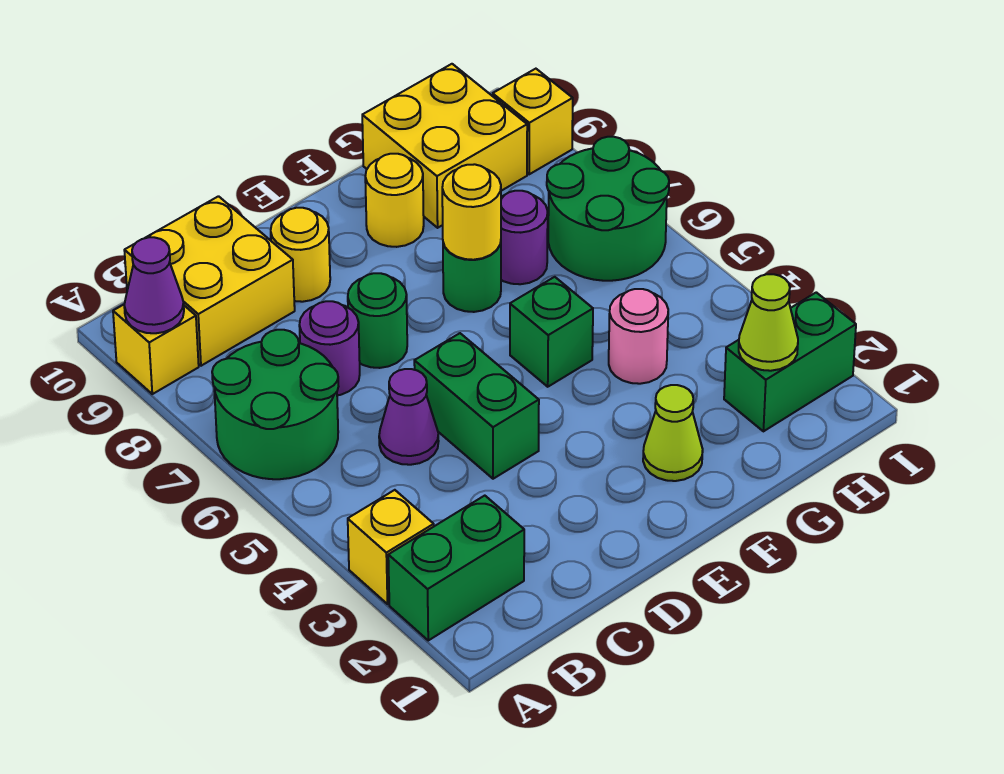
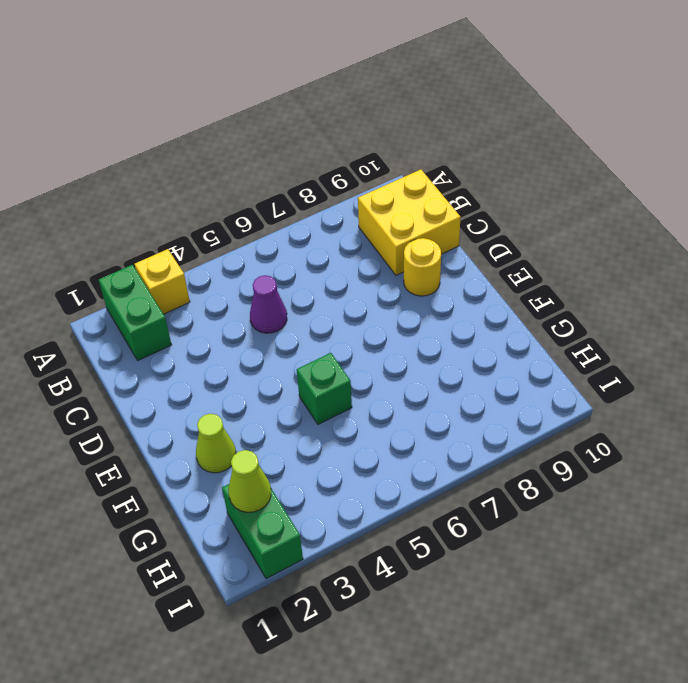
none -> green 2x2 round brick [212,330,338,479]
none -> yellow 1x1 brick [113,305,199,394]
none -> purple 1x1 round brick [299,301,360,395]

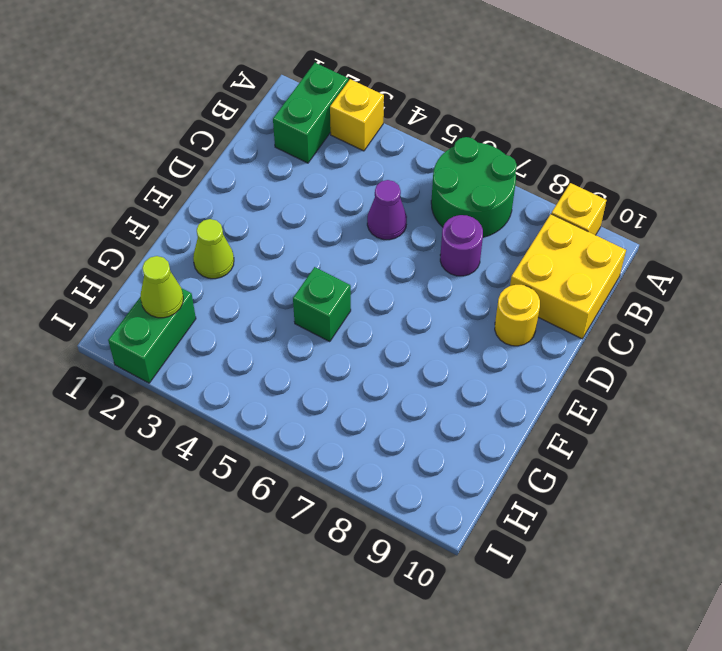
none -> green 1x2 brick [414,333,539,479]
none -> green 1x1 round brick [348,273,407,368]
none -> green 1x1 round brick [443,242,501,312]

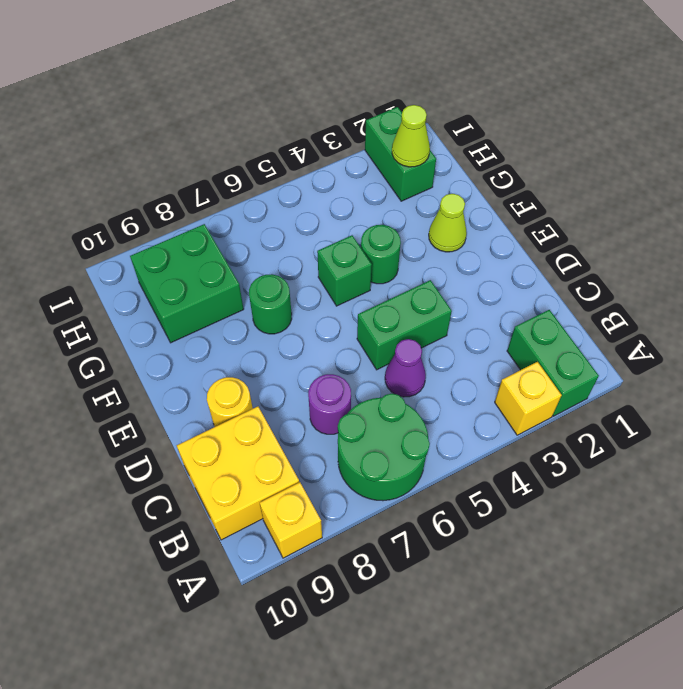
green 1x1 round brick [361,225,401,284] -> green 1x1 round brick moved to [348,273,407,368]
green 2x2 brick [130,224,244,343] -> yellow 2x2 brick [362,64,527,228]
none -> yellow 1x1 round brick [365,154,424,247]
none -> pink 1x1 round brick [609,289,668,384]
none -> purple 1x1 round brick [501,191,548,284]

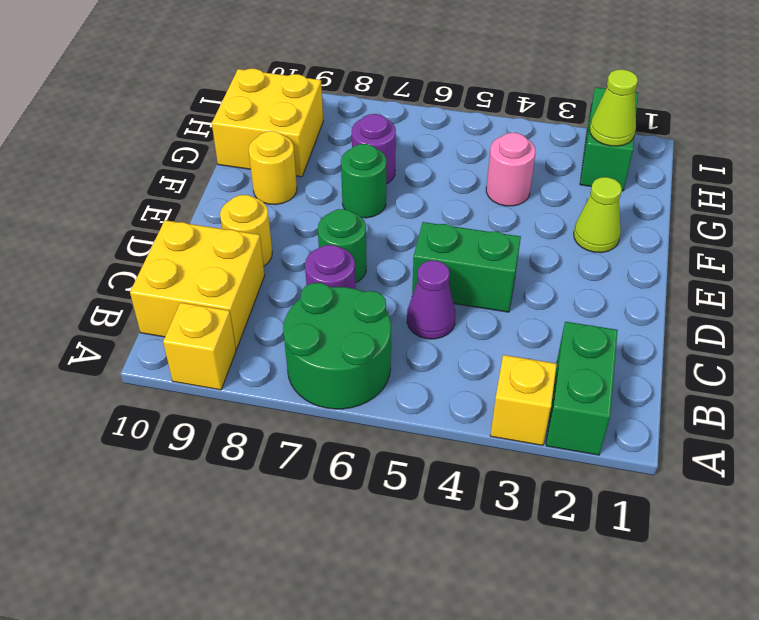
none -> green 1x1 brick [510,277,593,387]
none -> green 2x2 round brick [547,137,669,281]
none -> yellow 1x1 brick [493,69,573,174]

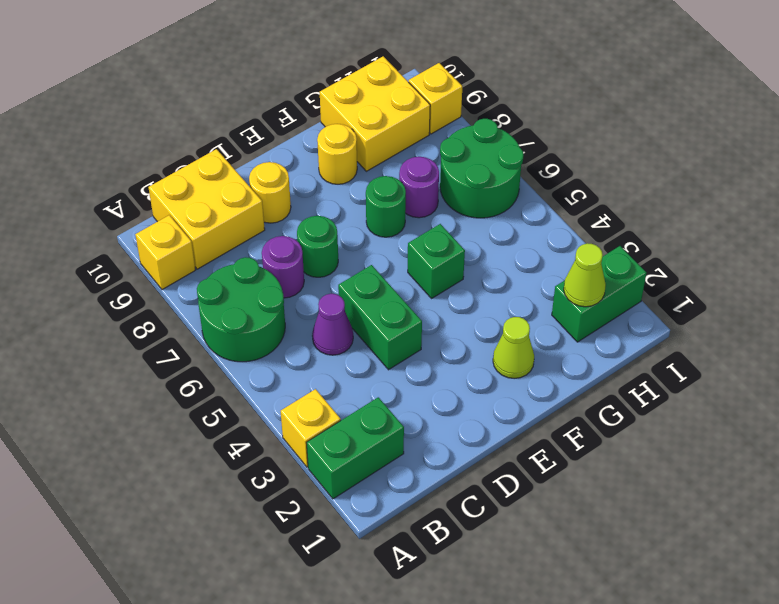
none -> pink 1x1 round brick [609,289,668,384]
none -> purple 1x1 cone [124,237,184,333]
none -> yellow 1x1 round brick [442,164,501,260]

